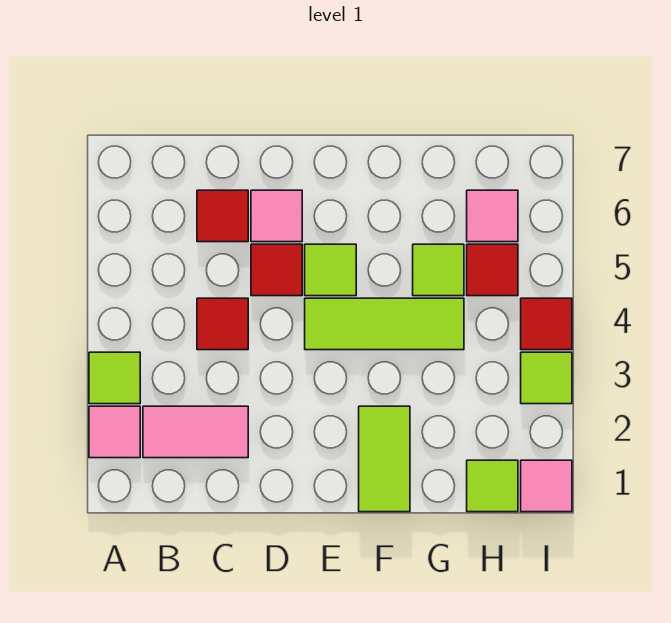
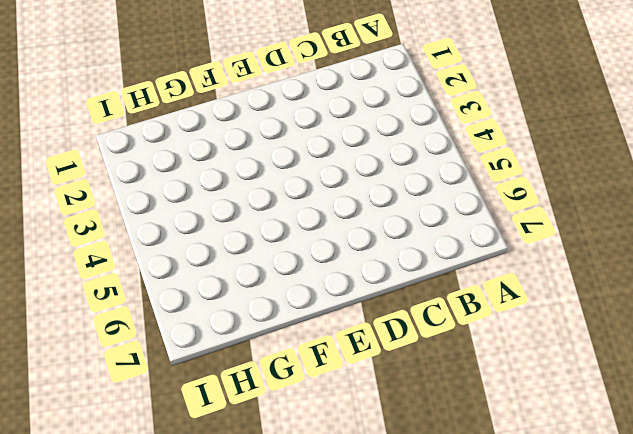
none -> pink 1x1 tile [89,406,140,458]
none -> lime 1x1 tile [89,352,140,404]
none -> pink 1x2 tile [143,406,248,458]

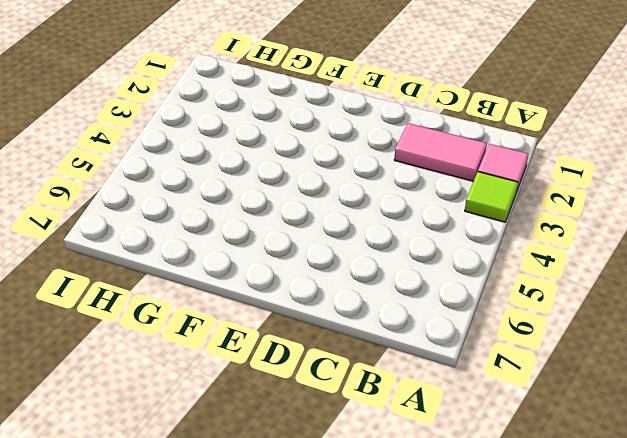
none -> red 1x1 tile [197,298,248,350]
none -> red 1x1 tile [197,190,248,242]
none -> red 1x1 tile [251,244,302,296]

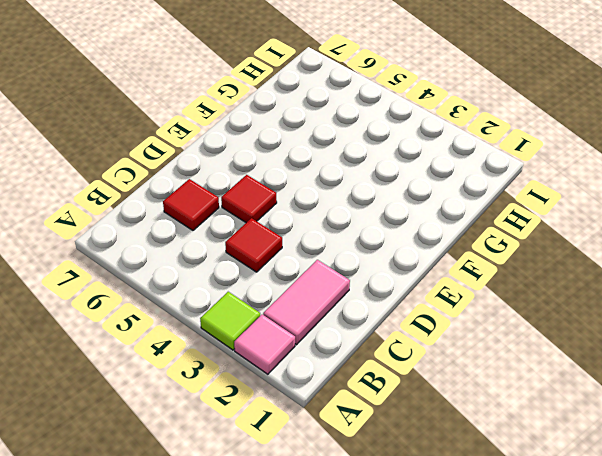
none -> pink 1x1 tile [251,190,302,242]
none -> lime 1x3 tile [305,298,464,350]
none -> lime 1x1 tile [305,244,356,296]

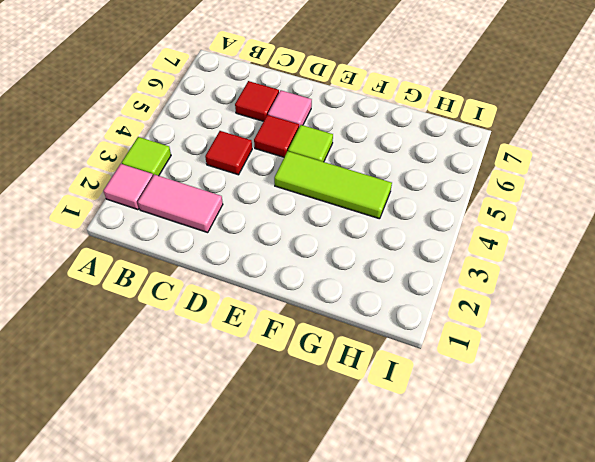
none -> lime 1x2 tile [359,406,410,512]
none -> lime 1x1 tile [413,244,464,296]
none -> lime 1x1 tile [467,460,518,512]

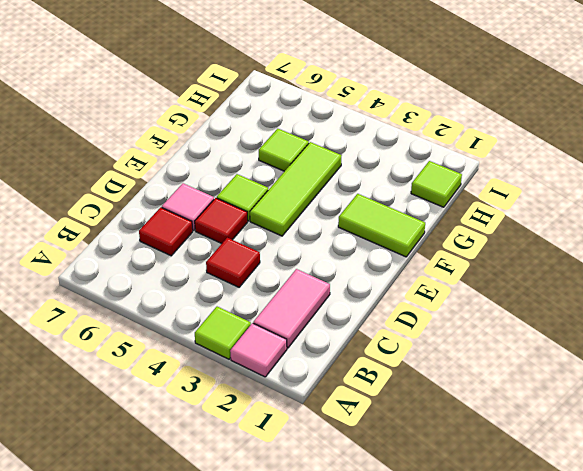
none -> red 1x1 tile [467,244,518,296]
none -> pink 1x1 tile [467,190,518,242]
none -> pink 1x1 tile [521,460,572,512]

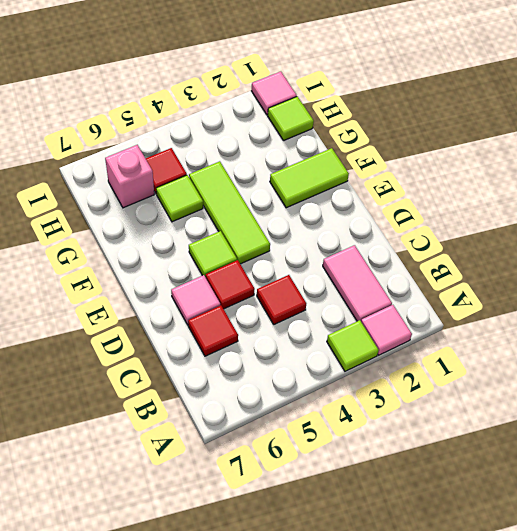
pink 1x1 brick [105,145,154,208] -> pink 1x1 tile [467,190,518,242]
none -> lime 1x1 tile [521,352,572,404]
none -> red 1x1 tile [521,298,572,350]

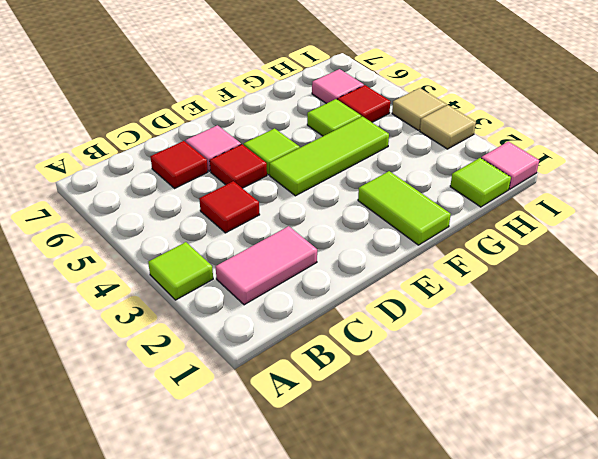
tan 1x1 tile [420,105,476,149] -> lime 1x1 tile [521,352,572,404]
tan 1x1 tile [392,88,446,130] -> red 1x1 tile [521,298,572,350]
none -> pink 1x1 tile [89,406,140,458]

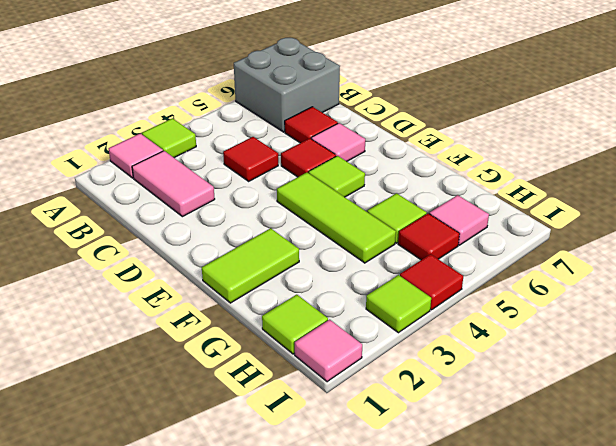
grey 2x2 brick [234,38,340,132] -> none

